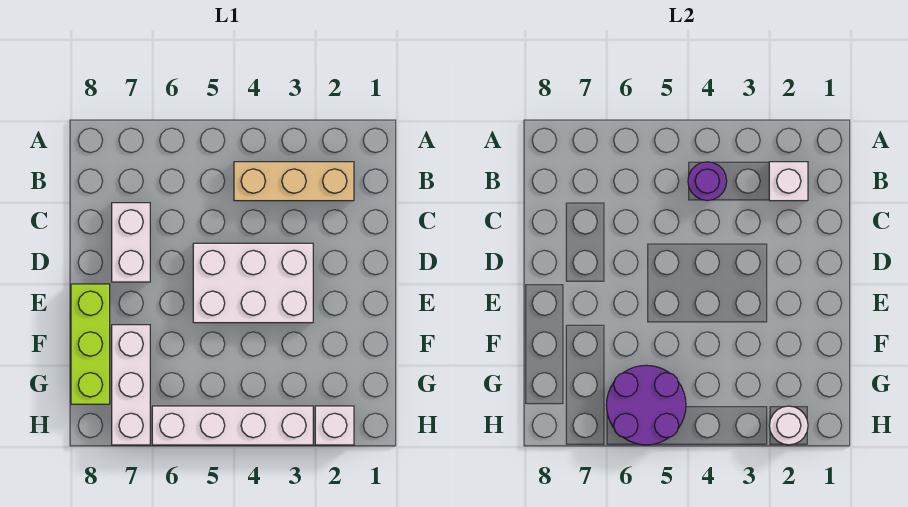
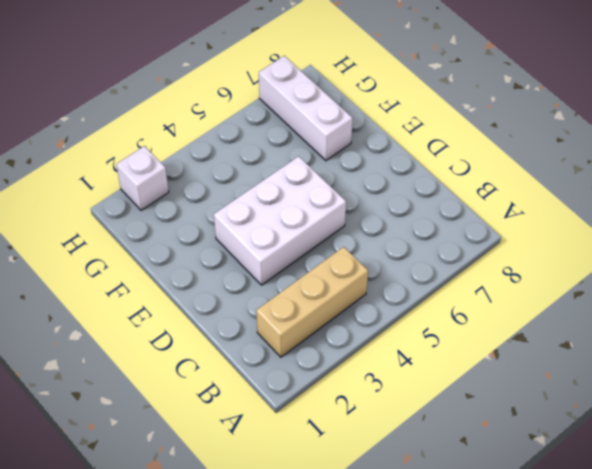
none -> white 1x2 brick [112,203,150,282]
none -> lime 1x3 brick [71,284,110,404]

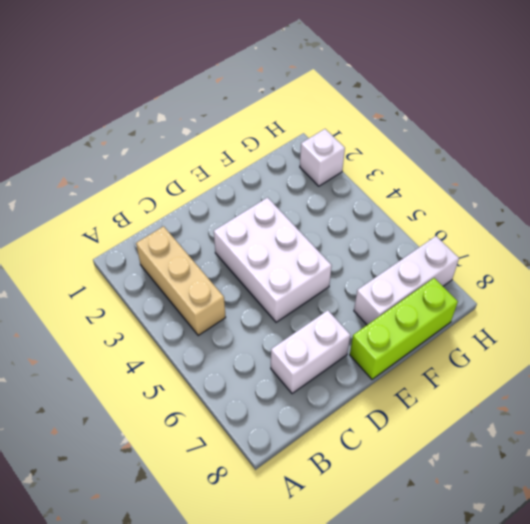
none -> white 1x4 brick [152,406,313,445]
none -> white 1x1 brick [769,162,808,201]

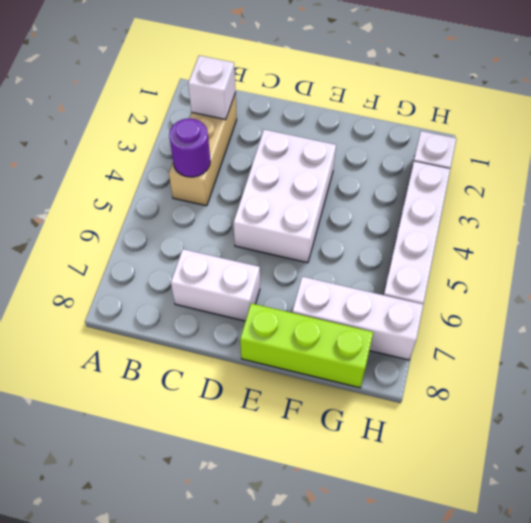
none -> purple 2x2 round brick [606,365,686,445]
none -> white 1x1 round brick [769,406,808,445]

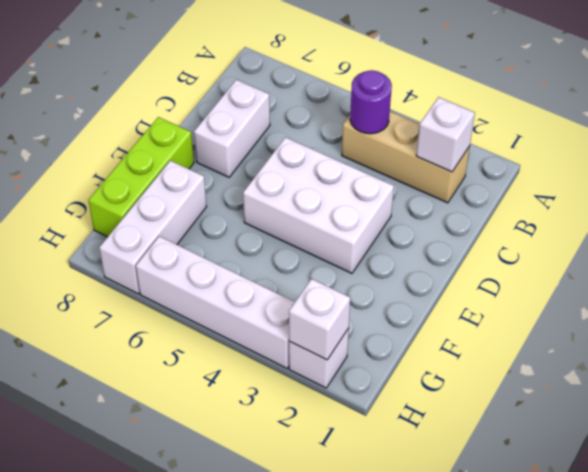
white 1x1 brick [289,279,350,360] -> white 1x1 round brick [769,406,808,445]
none -> purple 2x2 round brick [606,365,686,445]

